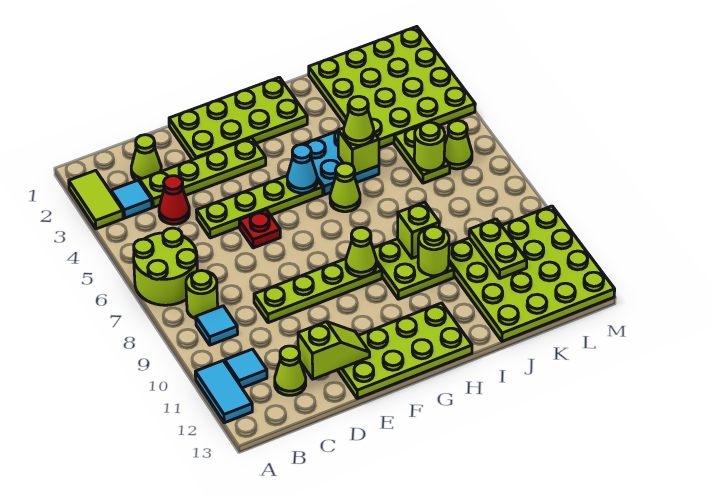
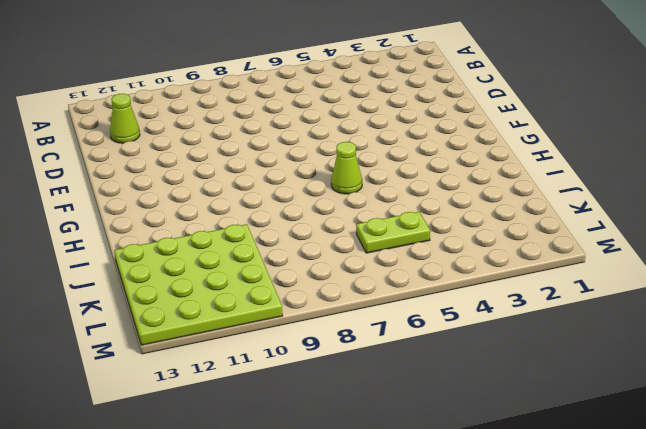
none -> lime 1x2 tile [69,170,123,229]
none -> lime 2x2 round brick [134,228,197,305]
none -> cyan 1x2 tile [195,361,252,423]
none -> cyan 1x1 tile [111,180,152,218]

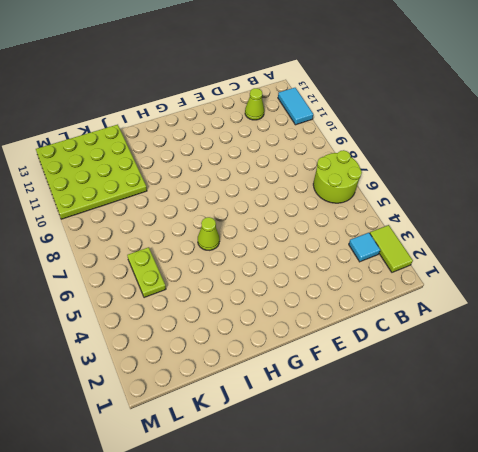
none -> lime 1x1 round brick [186,271,218,319]
none -> cyan 1x1 tile [196,306,238,345]
none -> cyan 1x1 tile [225,349,267,388]
none -> lime 1x1 cone [131,135,161,182]

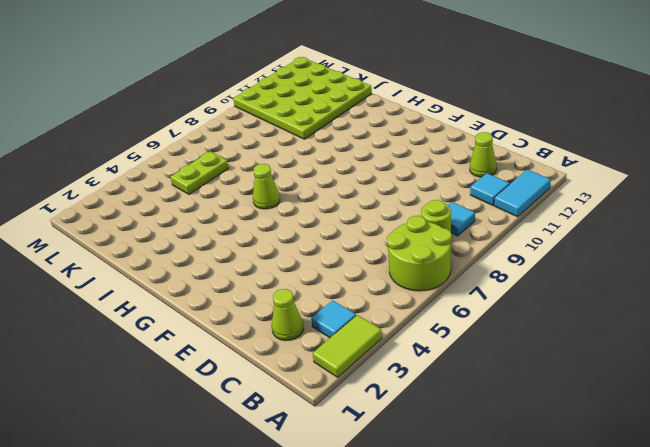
none -> lime 1x4 plate [140,138,266,207]
none -> red 1x1 cone [159,176,189,224]
none -> lime 1x4 plate [196,176,323,238]
none -> lime 1x4 plate [254,259,382,323]

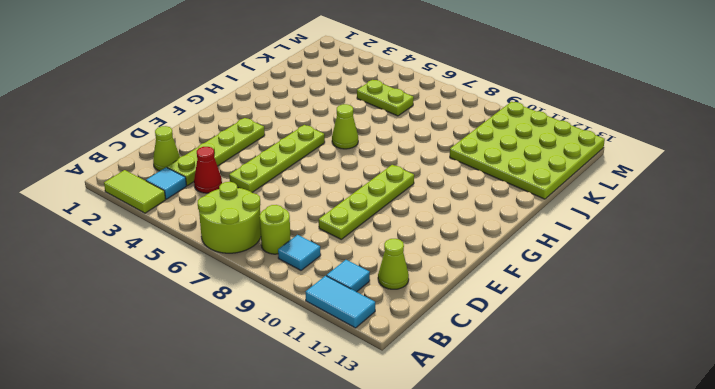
none -> lime 2x4 plate [169,77,307,160]
none -> red 1x1 plate [239,210,280,248]
none -> lime 2x4 plate [338,303,472,399]
none -> cyan 2x2 plate [303,131,379,195]

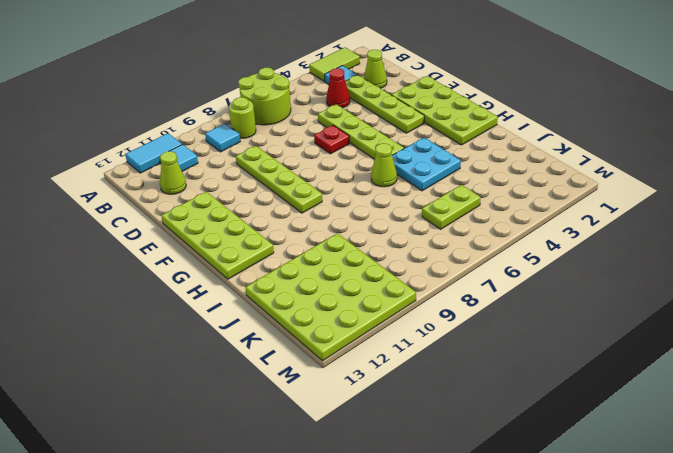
none -> lime 2x2 plate [373,239,454,299]
none -> lime 4x4 plate [309,27,475,148]
none -> lime 1x1 cone [444,121,472,169]
none -> lime 1x2 slope [298,322,370,379]

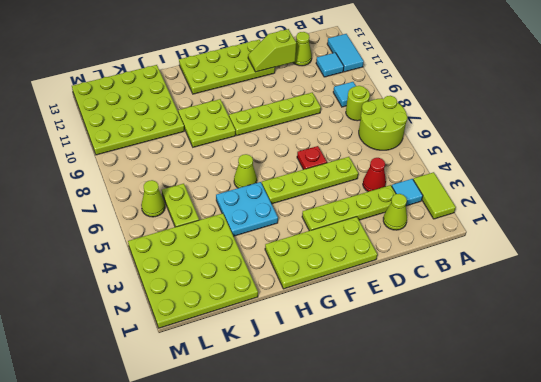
none -> cyan 1x1 cone [287,144,317,193]
none -> lime 1x1 cone [346,227,376,277]
none -> lime 1x1 brick [338,128,379,174]
none -> lime 1x1 brick [397,202,439,258]

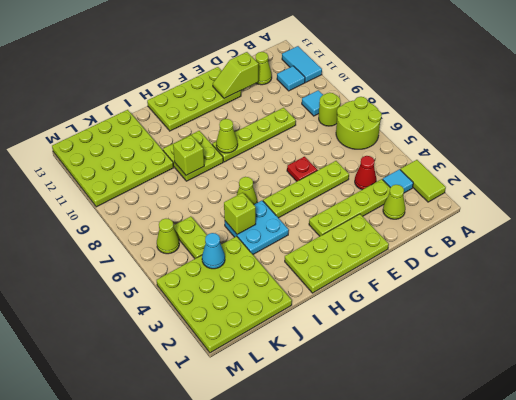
cyan 1x1 cone [202,233,225,269] -> cyan 1x1 cone moved to [287,144,317,193]
none -> lime 1x1 round brick [418,227,449,276]
none -> lime 1x1 round brick [414,122,445,171]
none -> lime 1x2 plate [469,219,527,279]
none -> lime 1x1 cone [344,96,374,145]

